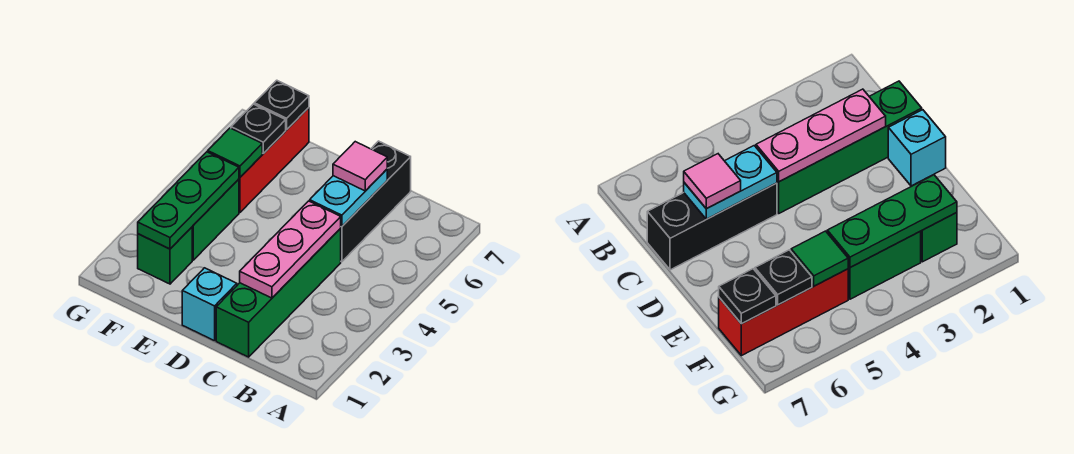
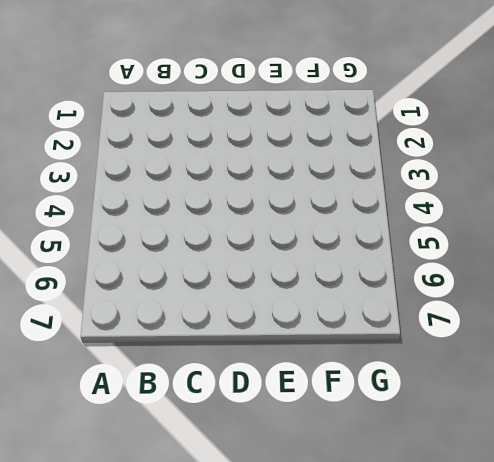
none -> green 1x4 brick [216,229,341,357]
none -> black 1x3 brick [340,141,411,262]
none -> cyan 1x1 brick [182,268,237,341]

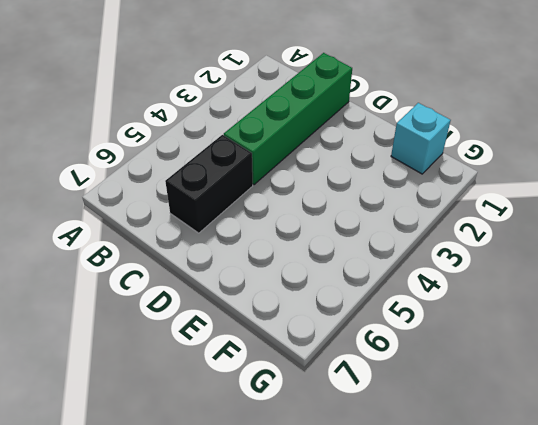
black 1x2 brick [165,135,253,233] -> black 1x3 brick [340,141,411,262]
cyan 1x1 brick [391,103,451,174] -> cyan 1x1 brick moved to [182,268,237,341]
none -> green 1x1 brick [138,227,192,284]
none -> green 1x2 brick [192,179,239,260]
none -> red 1x3 brick [239,108,309,212]

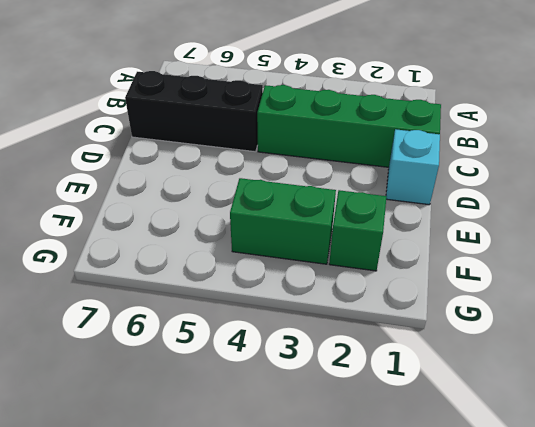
none -> red 1x3 brick [239,108,309,212]
none -> pink 1x3 plate [240,201,341,298]
none -> cyan 1x2 plate [310,169,387,226]

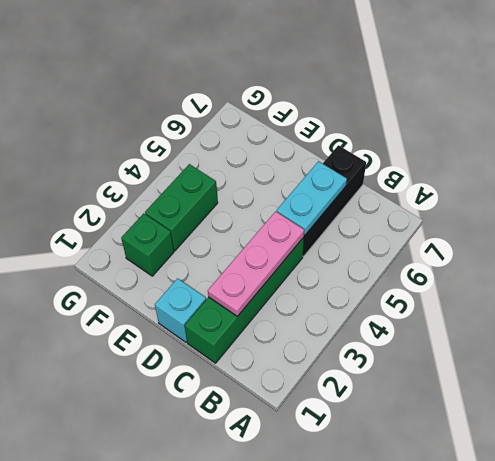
none -> red 1x3 brick [239,108,309,212]
none -> green 1x3 plate [138,152,239,249]
none -> green 1x1 tile [208,128,262,177]

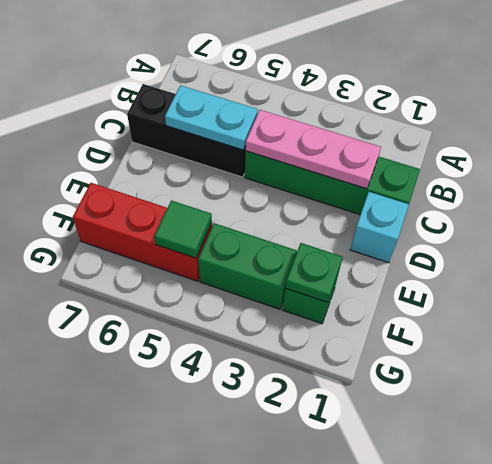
green 1x1 plate [285,243,343,302] -> green 1x3 plate [138,152,239,249]
none -> black 1x1 plate [231,104,286,154]
none -> black 1x1 plate [254,80,309,130]
none -> pink 1x1 tile [333,142,387,191]

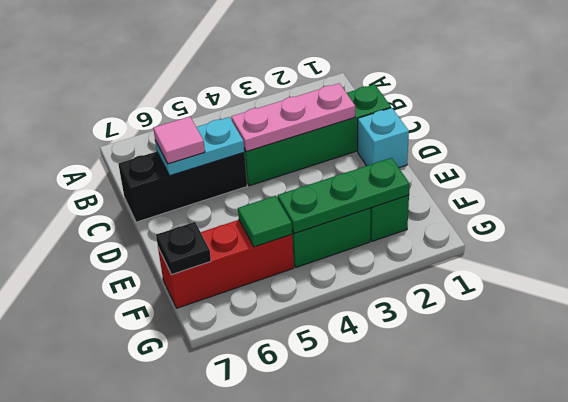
none -> black 1x1 plate [231,104,286,154]

